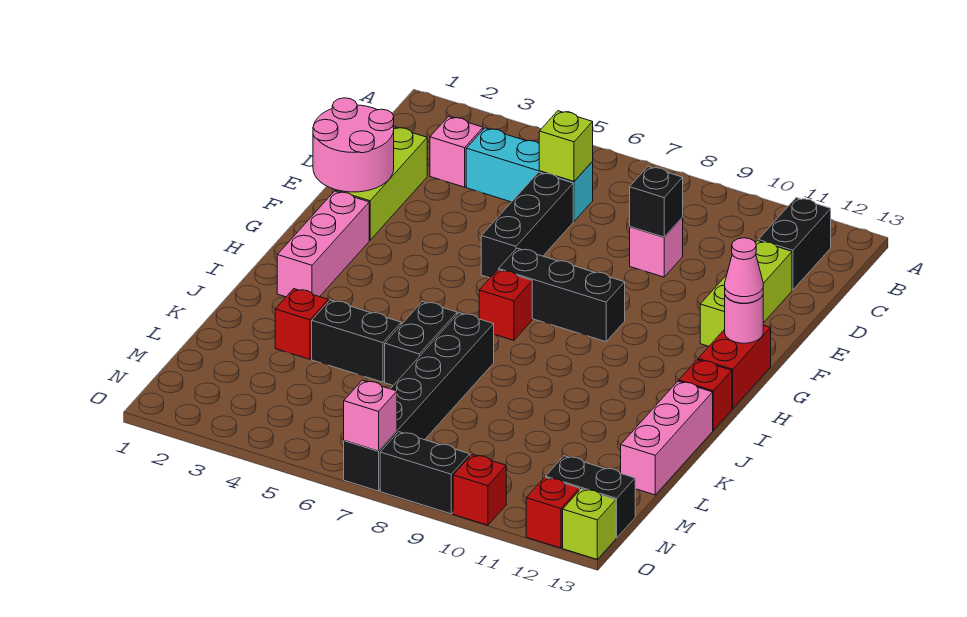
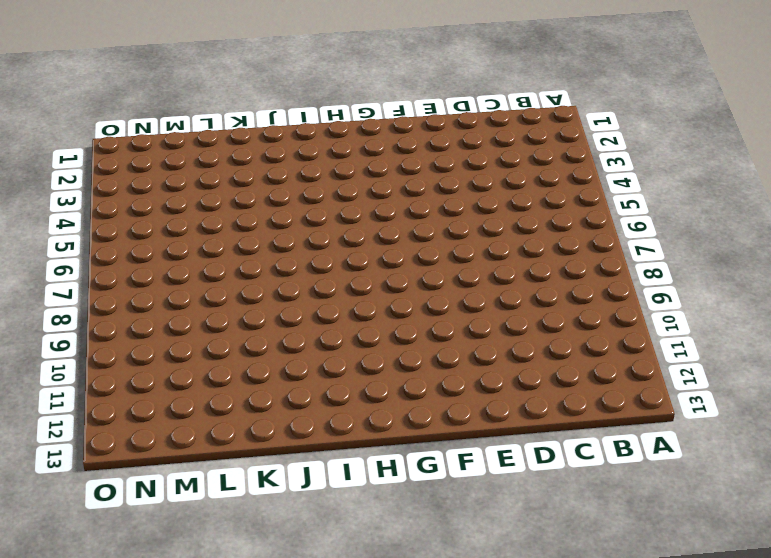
none -> black 1x2 brick [758,198,831,290]
none -> pink 1x1 brick [430,117,483,187]
none -> cyan 1x3 brick [466,128,593,221]

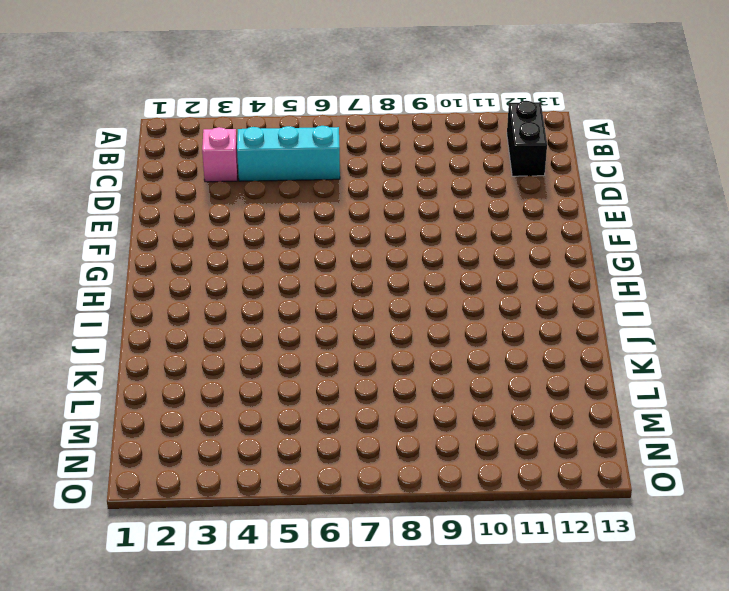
none -> lime 1x3 brick [335,127,427,240]
none -> black 1x3 brick [481,172,573,278]
none -> pink 1x1 brick [630,218,683,277]

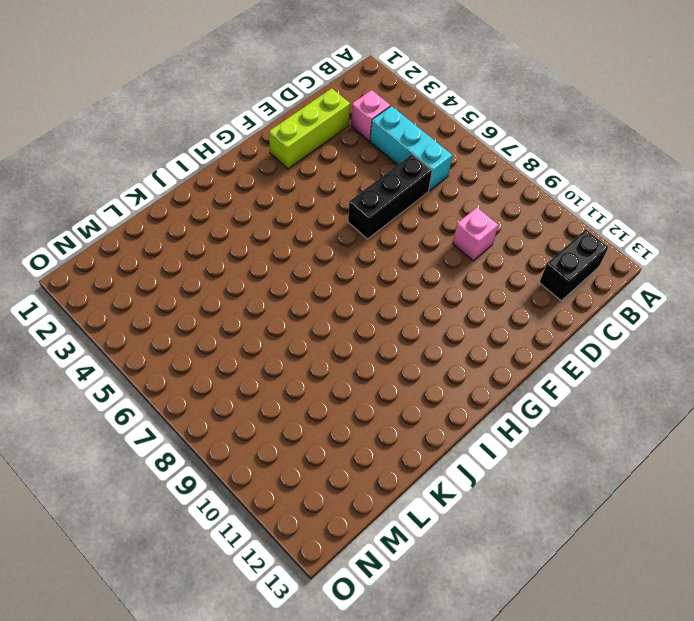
none -> lime 1x3 brick [700,241,792,346]
none -> pink 1x3 brick [277,191,369,297]
none -> black 1x3 brick [499,248,625,342]

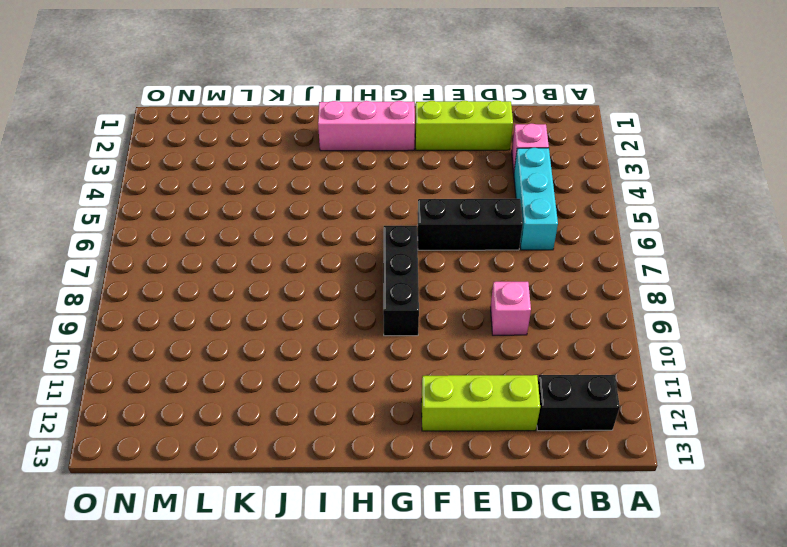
none -> red 1x2 brick [698,325,771,409]
none -> red 1x1 brick [479,270,532,340]
none -> red 1x1 brick [679,360,732,430]

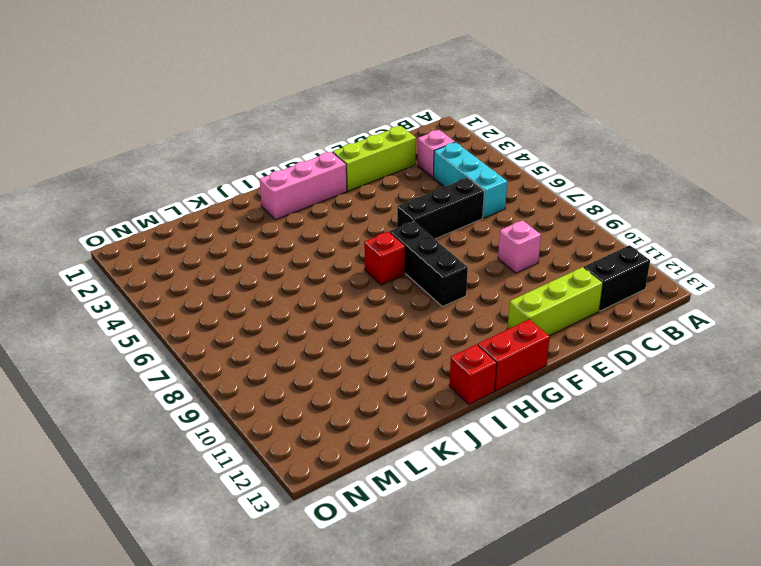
none -> black 1x2 brick [385,301,457,385]
none -> black 1x6 brick [344,313,494,491]
none -> pink 1x3 brick [621,381,713,495]

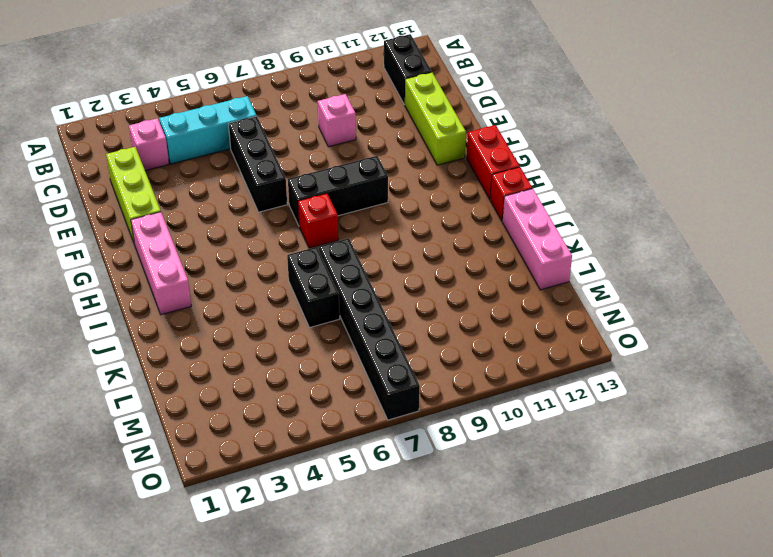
none -> red 1x1 brick [275,289,328,359]
none -> black 1x2 brick [312,300,401,382]
none -> black 1x2 brick [546,456,635,538]

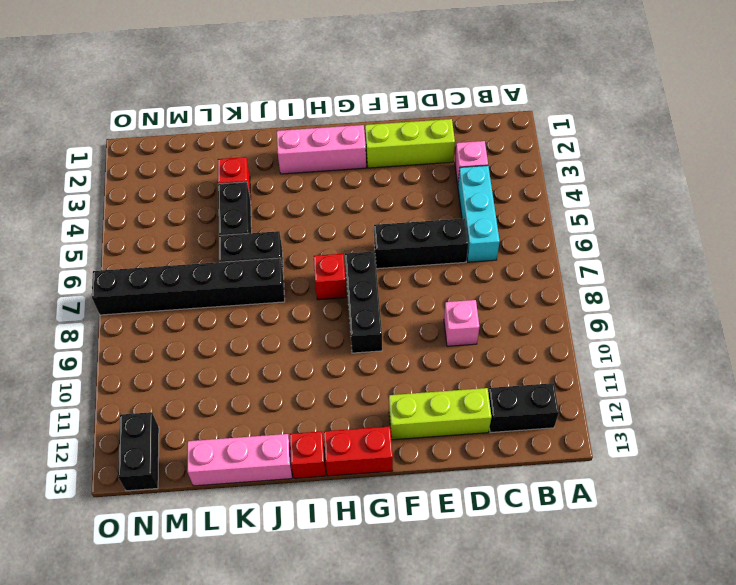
none -> black 1x2 brick [380,432,470,514]
none -> red 1x1 brick [453,455,506,525]
none -> red 1x1 brick [526,477,579,548]

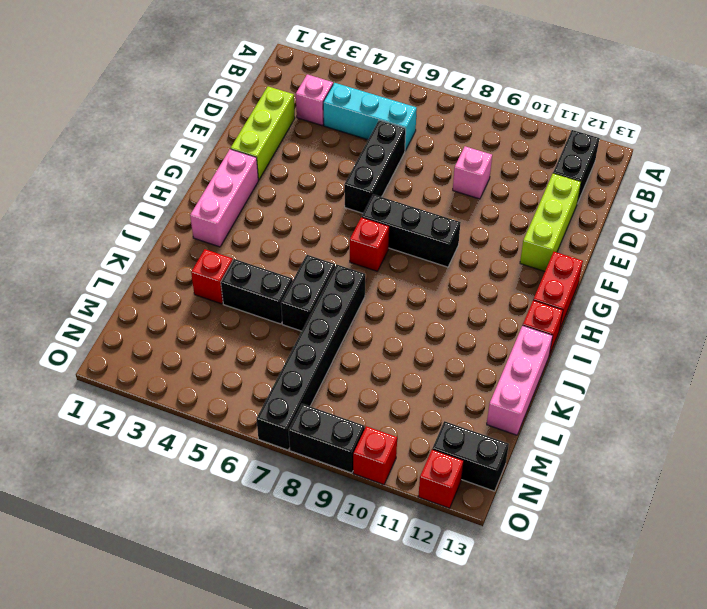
none -> lime 1x1 brick [563,489,616,559]
none -> lime 1x1 brick [539,111,593,181]
none -> black 1x1 brick [630,167,683,237]

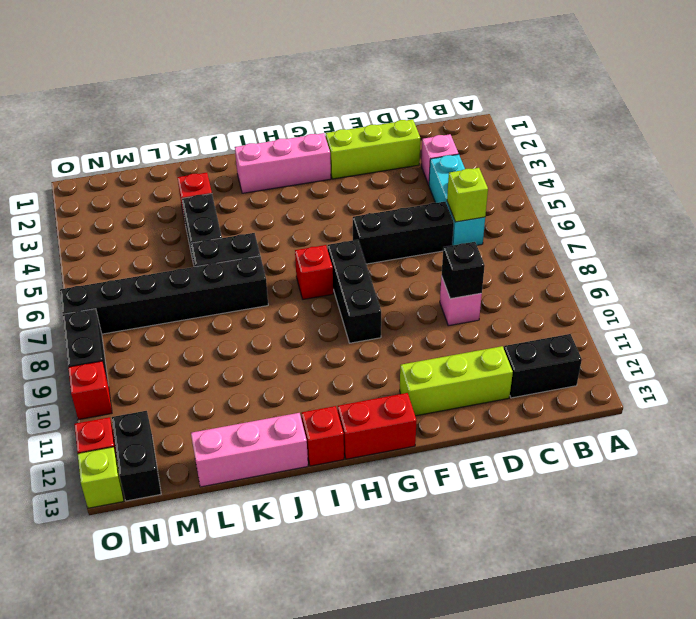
none -> pink 2x2 round brick [313,98,394,192]
none -> pink 1x1 round brick [725,295,763,343]
none -> pink 1x1 brick [344,380,397,451]

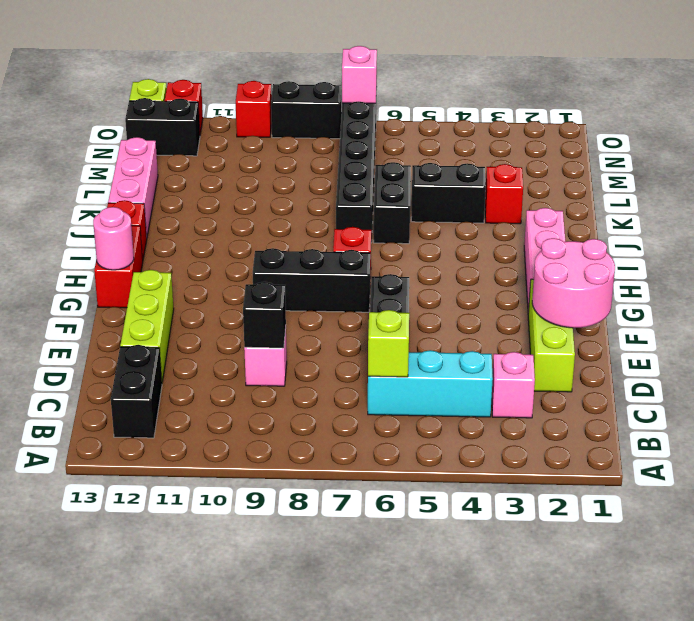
none -> pink 1x1 cone [725,238,763,303]

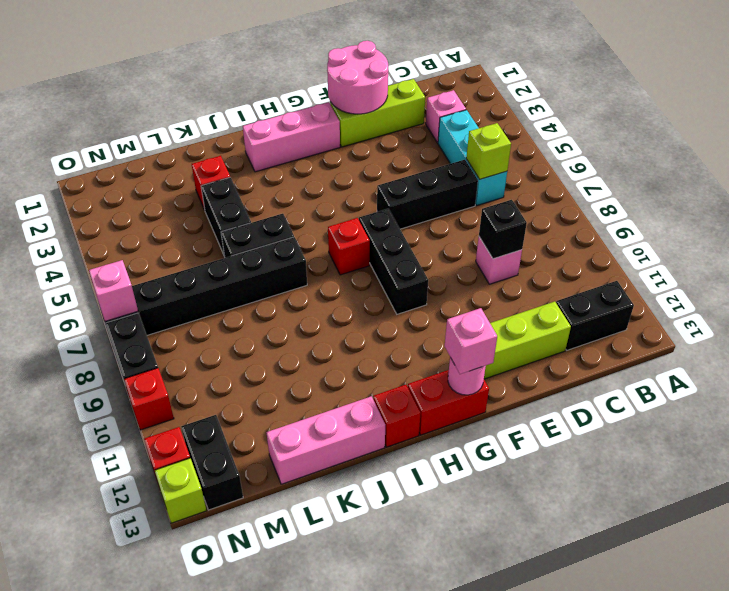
pink 1x1 brick [445,308,497,374] -> pink 1x1 cone [725,238,763,303]

